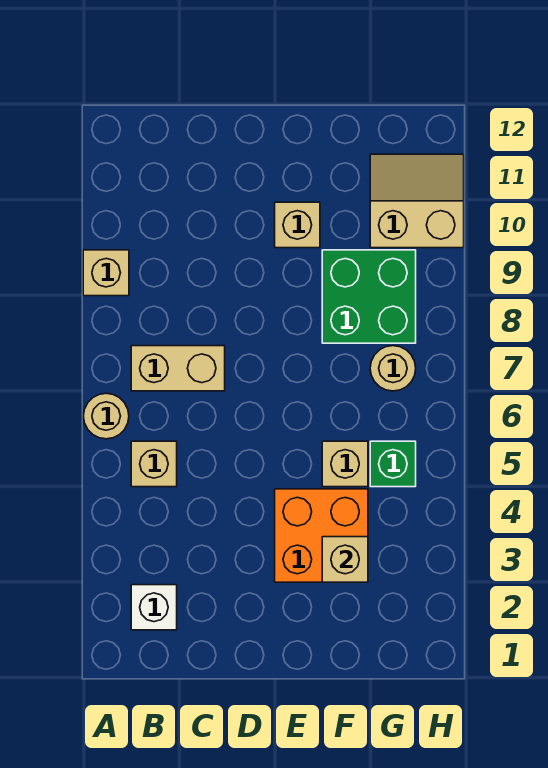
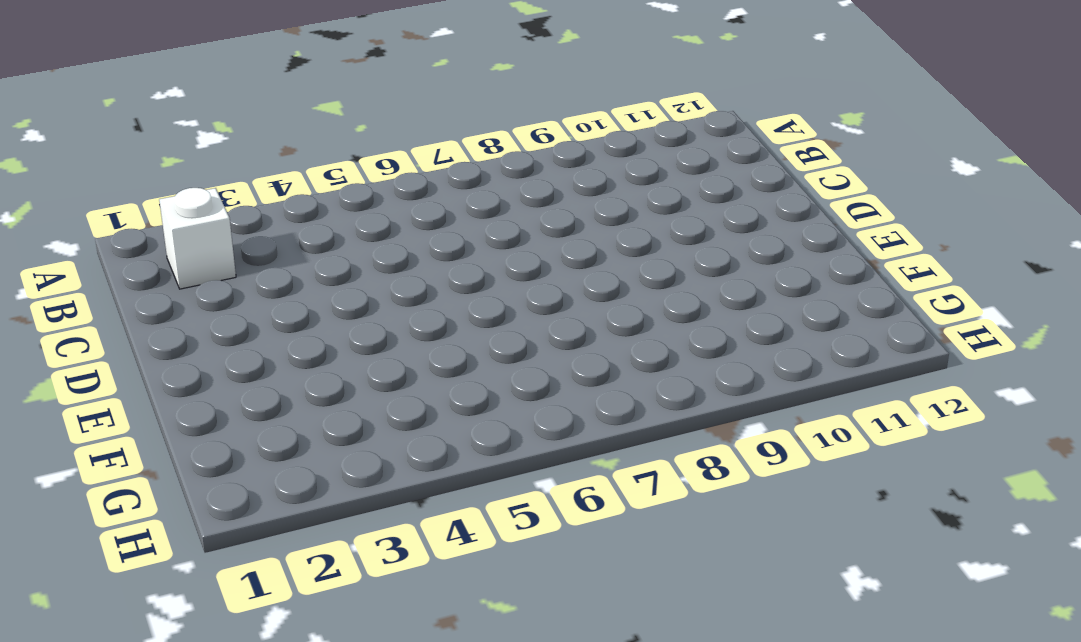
none -> tan 1x1 round brick [83,393,129,439]
none -> tan 1x1 brick [83,250,129,296]
none -> tan 1x1 brick [131,441,177,487]

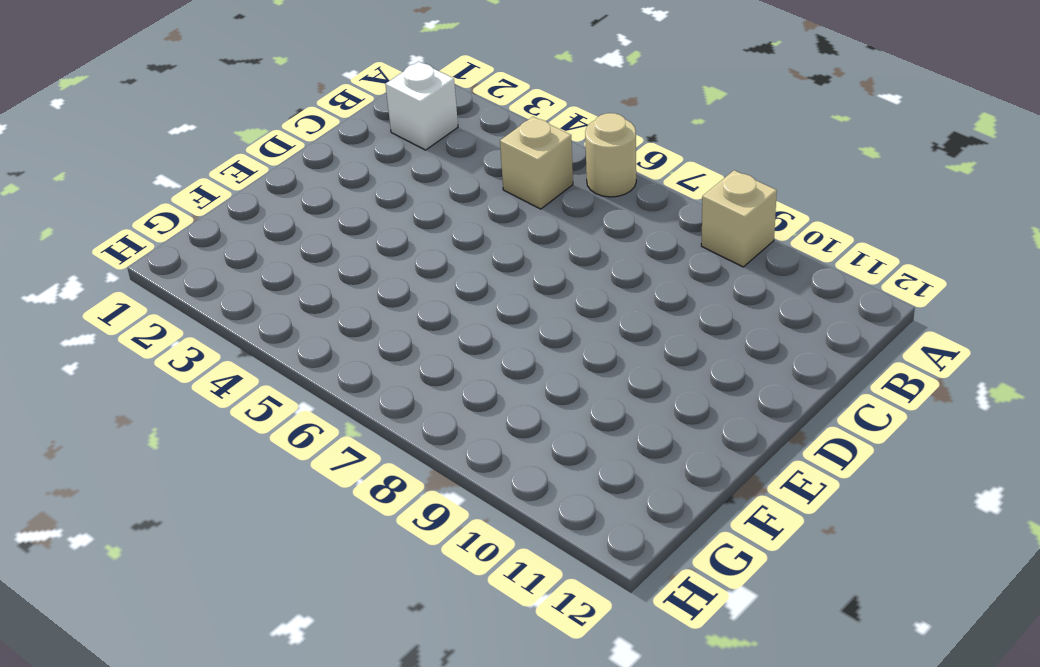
none -> tan 1x2 brick [131,346,225,391]
none -> orange 2x2 brick [275,489,368,582]
none -> tan 1x1 brick [275,202,320,248]

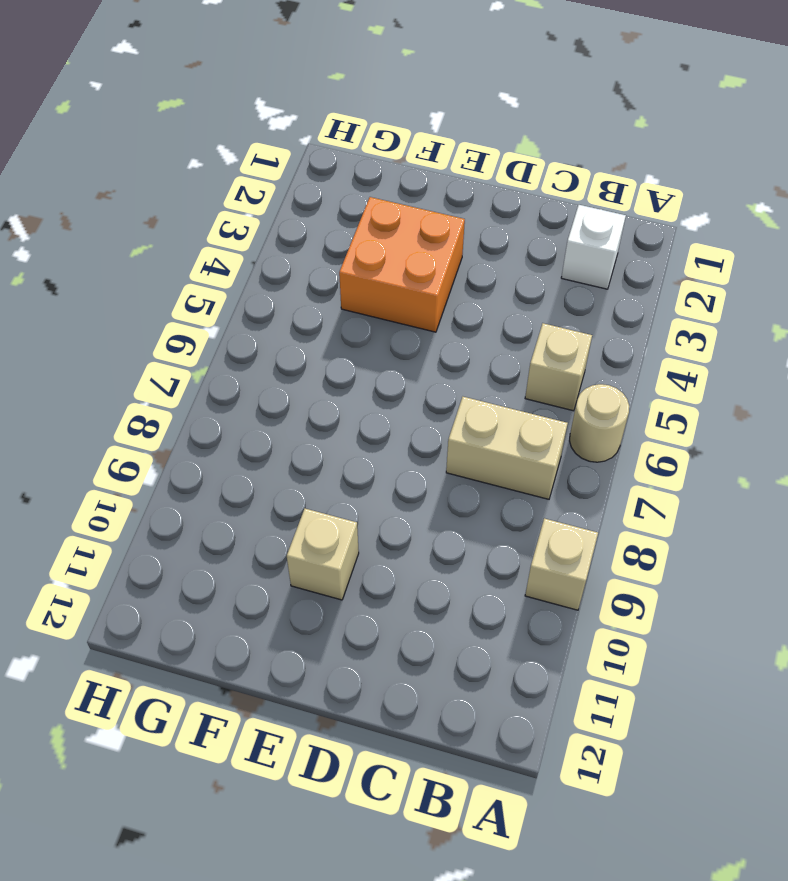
none -> tan 1x1 brick [322,441,368,487]
none -> green 2x2 brick [322,250,416,343]
none -> green 1x1 brick [370,441,416,487]

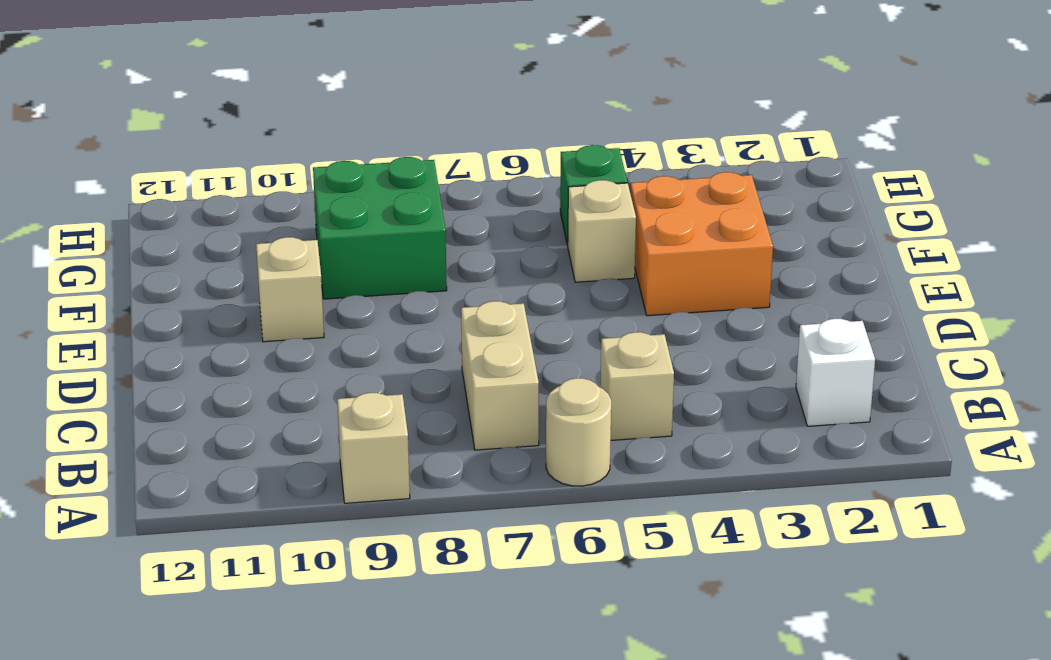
none -> tan 1x1 round brick [370,346,416,391]
none -> tan 2x2 slope [370,154,464,248]
none -> tan 1x1 brick [322,537,368,582]

